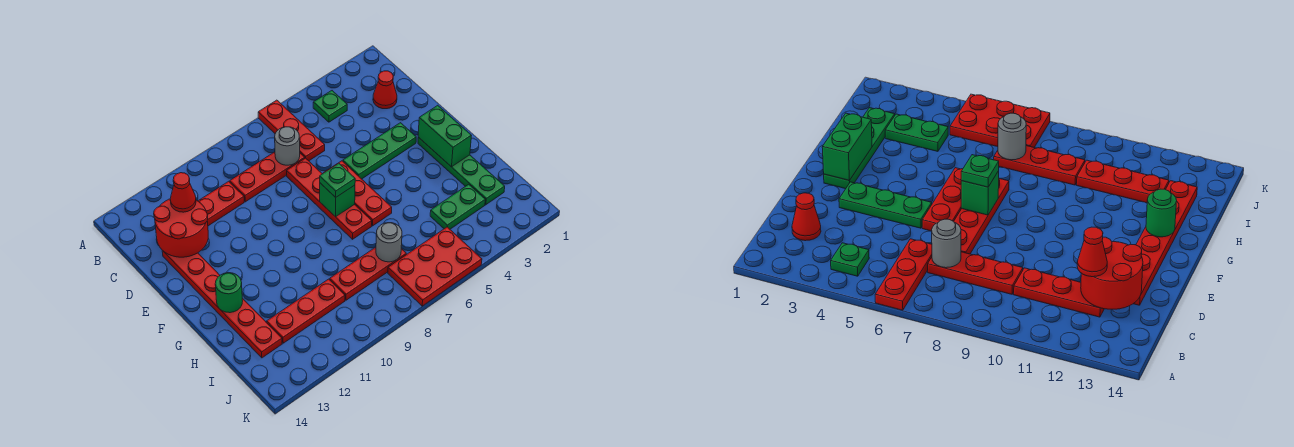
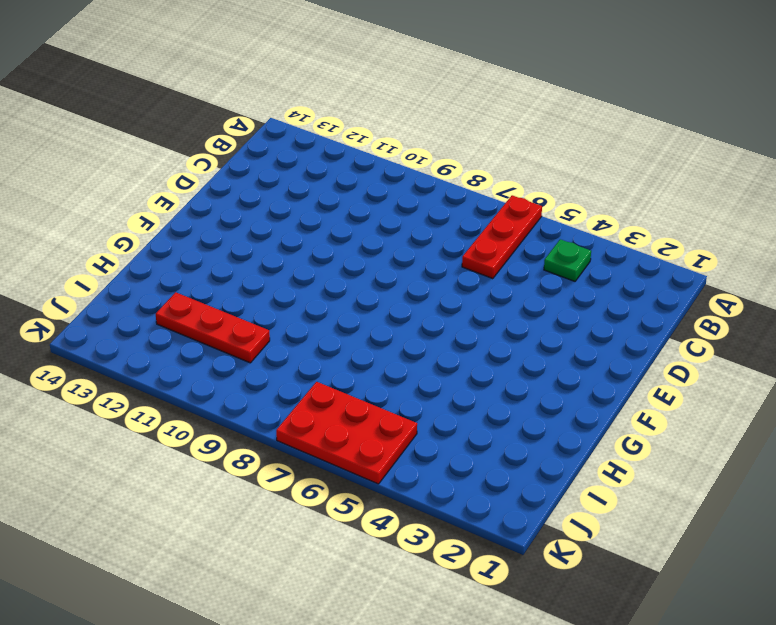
none -> red 1x1 cone [373,71,397,109]
none -> red 1x3 plate [230,152,305,202]
none -> red 1x3 plate [199,181,244,226]

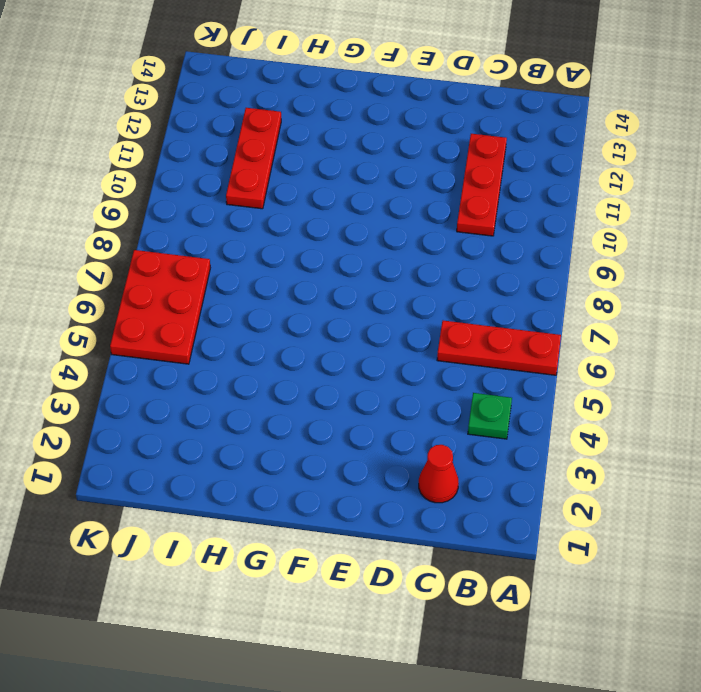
none -> red 1x3 plate [230,152,305,202]
none -> red 1x4 plate [287,158,372,239]
none -> red 1x6 plate [162,251,282,358]

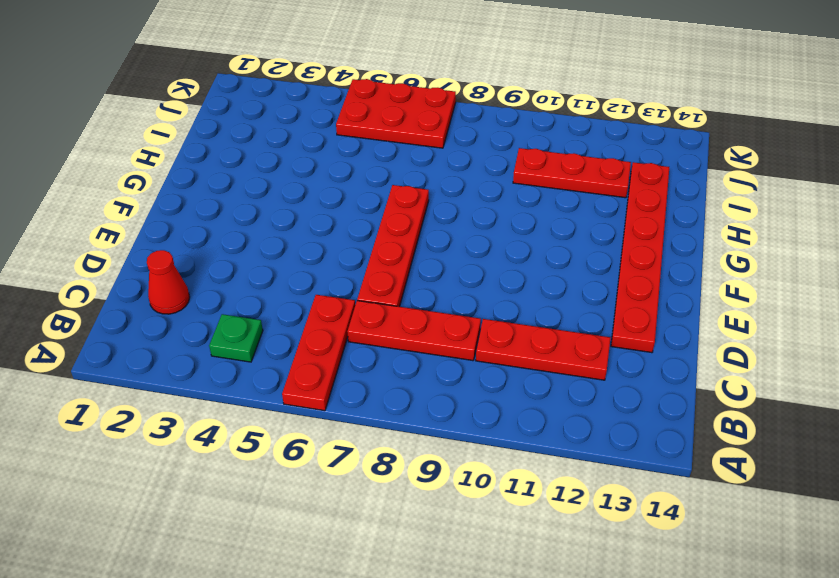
none -> green 1x3 plate [343,123,416,179]
none -> red 1x3 plate [324,161,392,226]
none -> green 1x4 plate [418,137,505,205]

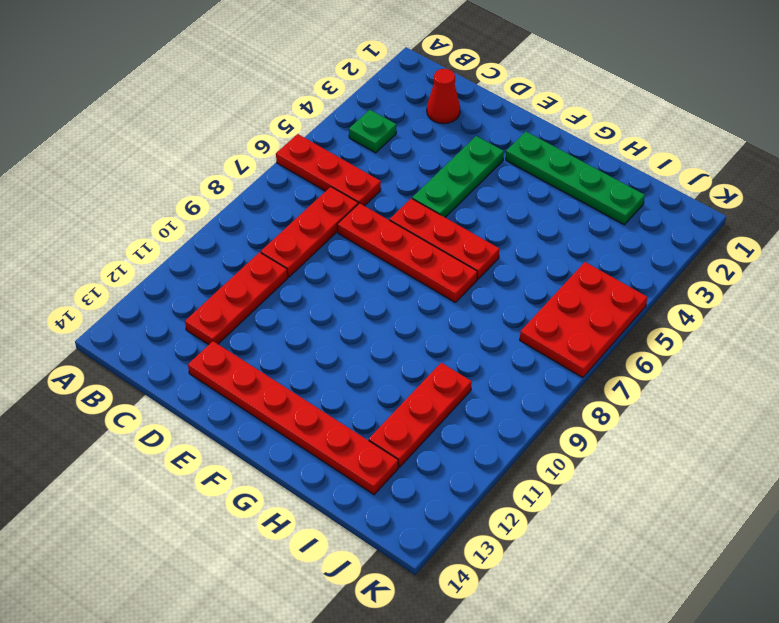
none -> green 1x2 plate [430,184,485,229]
none -> red 1x3 plate [330,247,406,300]
none -> grey 1x1 round brick [275,127,300,165]

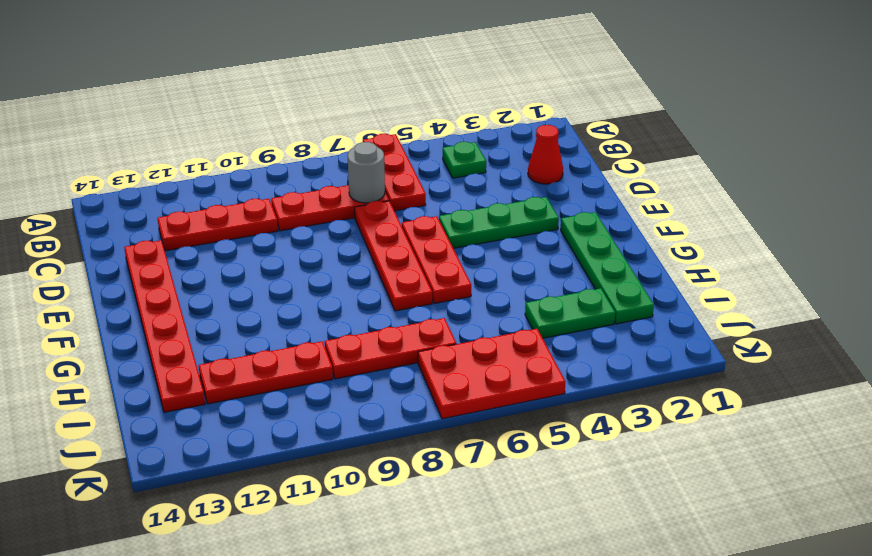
none -> red 2x2 round brick [154,199,208,257]
none -> green 1x2 brick [418,105,471,167]
none -> green 1x1 brick [320,183,355,217]

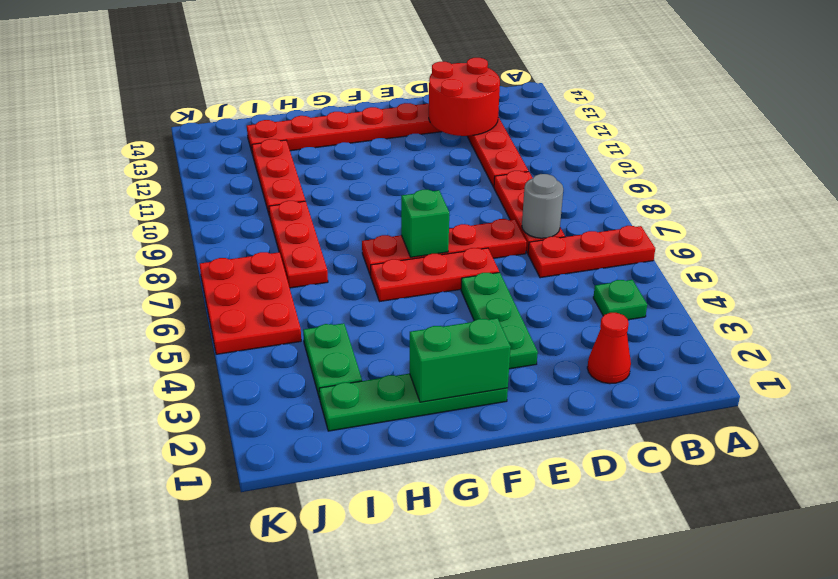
none -> green 1x1 round brick [215,273,243,313]
none -> grey 1x1 round brick [376,223,402,262]
none -> red 1x1 cone [170,173,196,212]

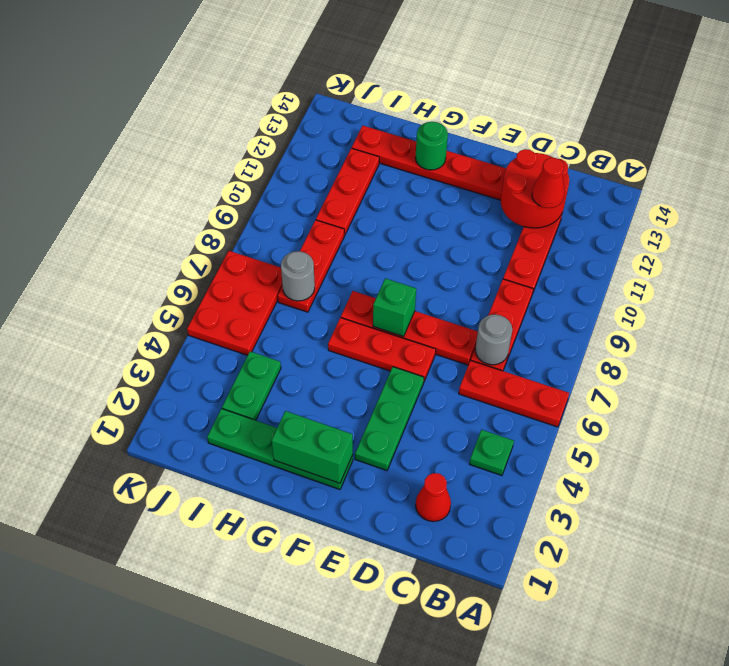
none -> green 1x1 plate [320,163,355,197]

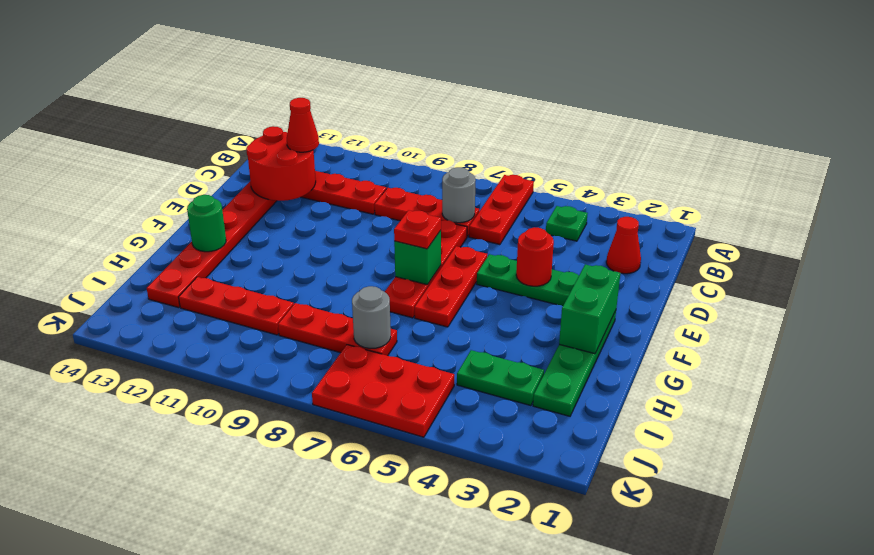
red 1x1 round brick [516,227,554,286] -> none
red 1x1 plate [394,210,441,249] -> green 1x1 plate [320,163,355,197]

